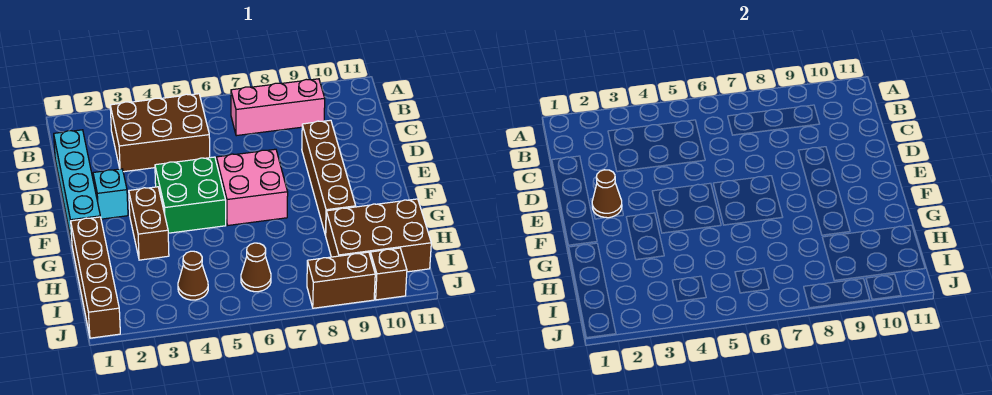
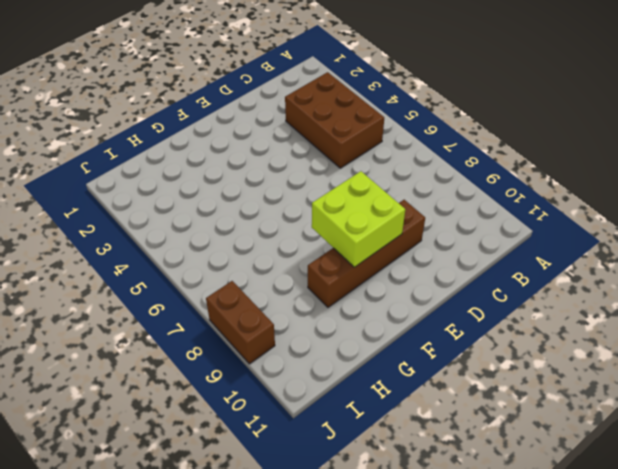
lime 2x2 brick [312,171,405,267] -> none
none -> pink 1x3 brick [231,79,325,136]
none -> cyan 1x4 brick [54,130,100,243]
none -> cyan 1x1 brick [93,169,128,219]

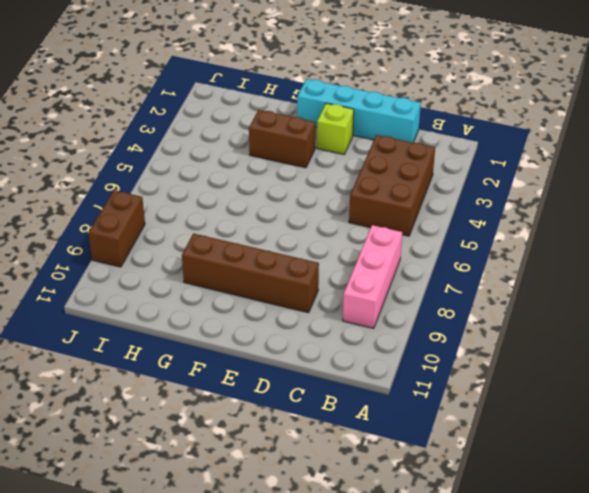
lime 1x1 brick [317,103,354,154] -> cyan 1x1 brick [93,169,128,219]
none -> green 2x2 brick [155,157,226,233]
none -> pink 2x2 brick [216,149,288,226]
none -> brown 1x4 brick [71,217,120,338]

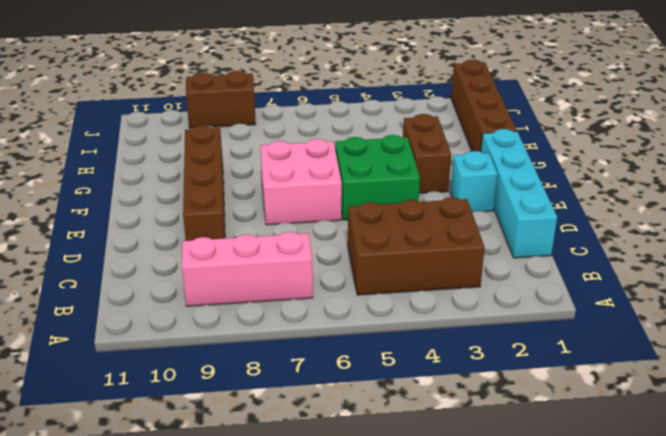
none -> brown 2x3 brick [326,199,431,272]
none -> brown 1x1 cone [178,251,208,300]
none -> brown 1x1 cone [241,243,271,292]

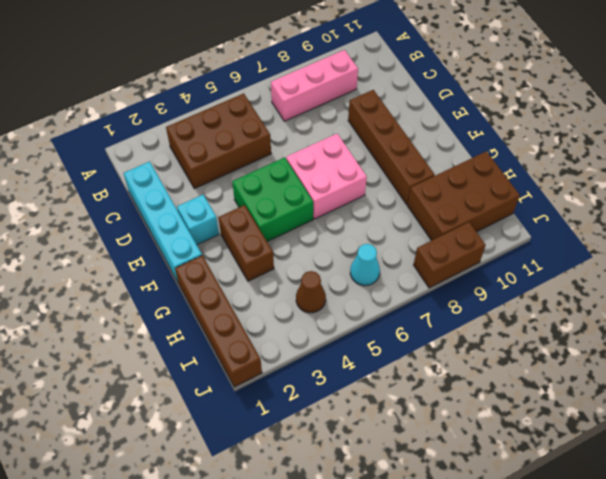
cyan 1x1 cone [350,244,380,286] -> brown 1x1 cone [241,243,271,292]
none -> brown 1x1 brick [370,248,407,300]
none -> brown 1x1 cone [592,170,622,218]

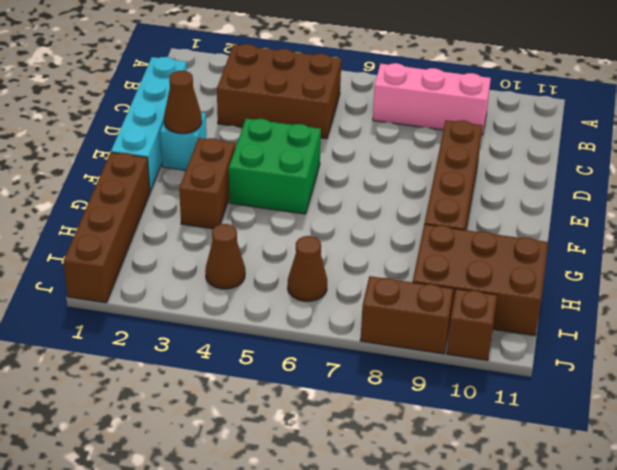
none -> pink 2x2 brick [216,149,288,226]

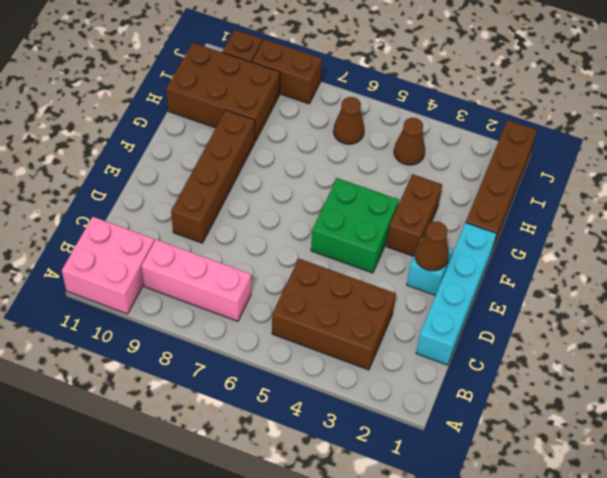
pink 2x2 brick [62,217,154,314] -> pink 2x2 brick moved to [216,149,288,226]

